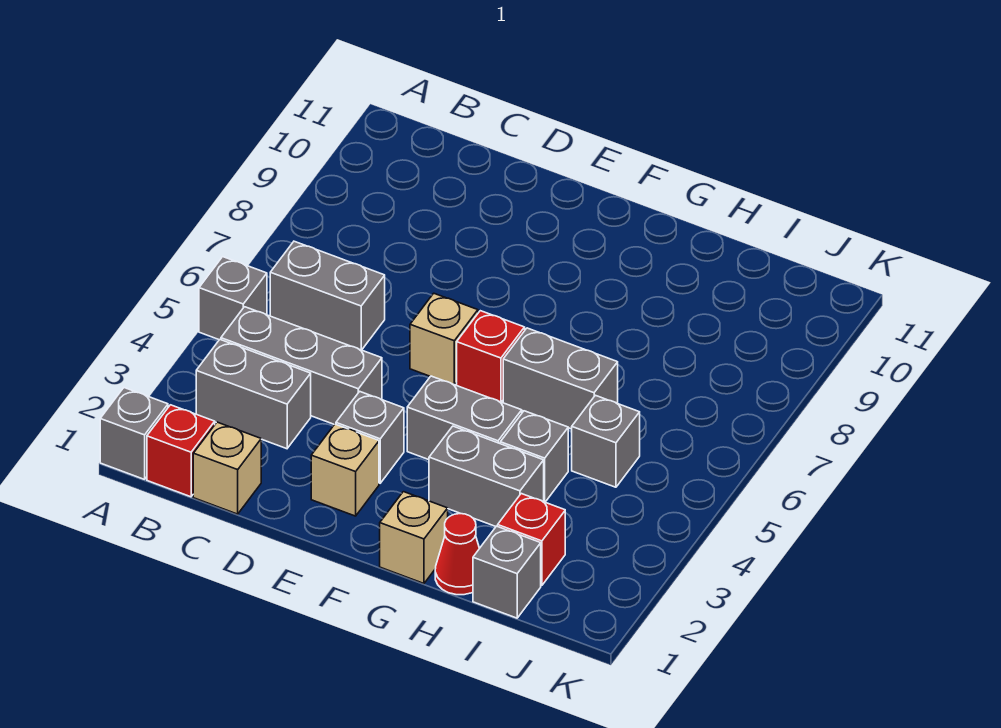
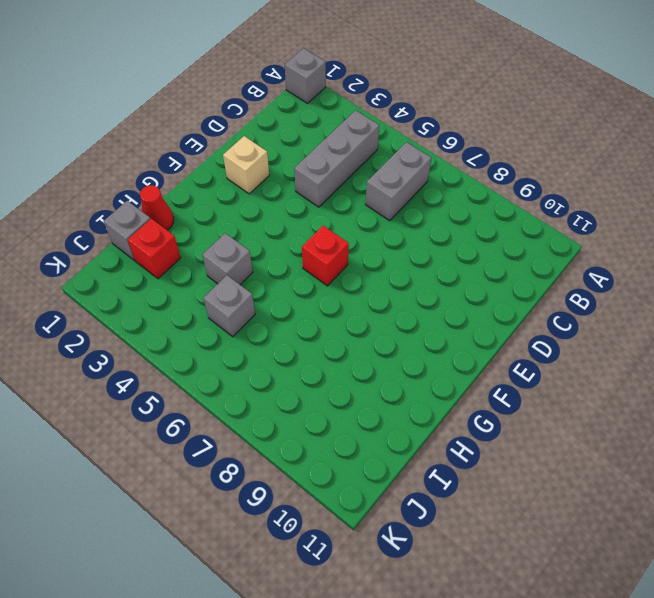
none -> grey 1x1 brick [199,257,267,340]
none -> red 1x1 brick [147,405,215,497]
none -> grey 1x2 brick [196,340,311,449]

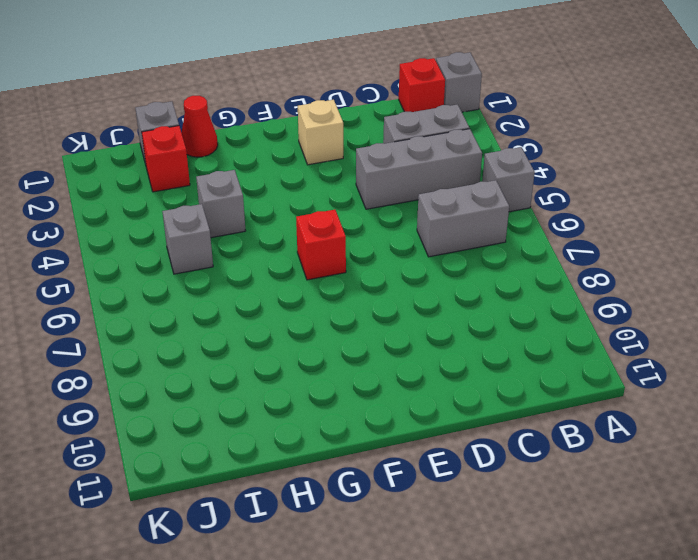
none -> tan 1x1 brick [193,422,261,514]
none -> grey 1x1 brick [336,391,404,483]
none -> tan 1x1 brick [410,293,478,385]

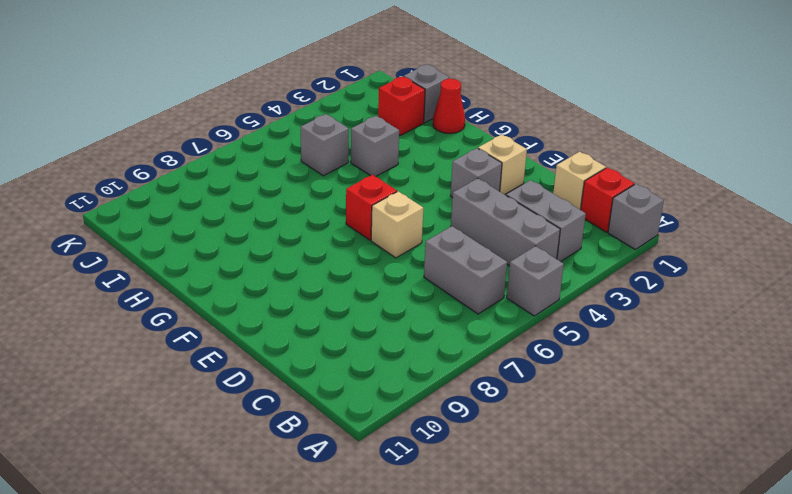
none -> grey 1x2 brick [407,376,522,460]
none -> tan 1x1 brick [380,492,448,583]
none -> grey 1x2 brick [429,426,544,526]

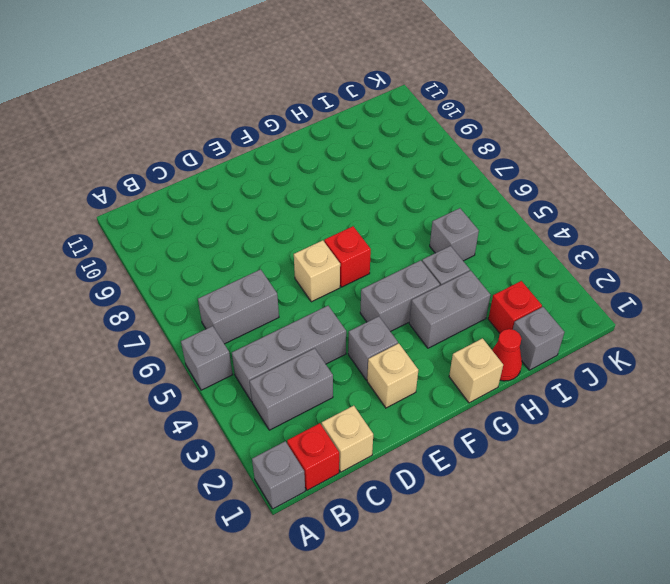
none -> grey 1x2 brick [503,328,618,429]

